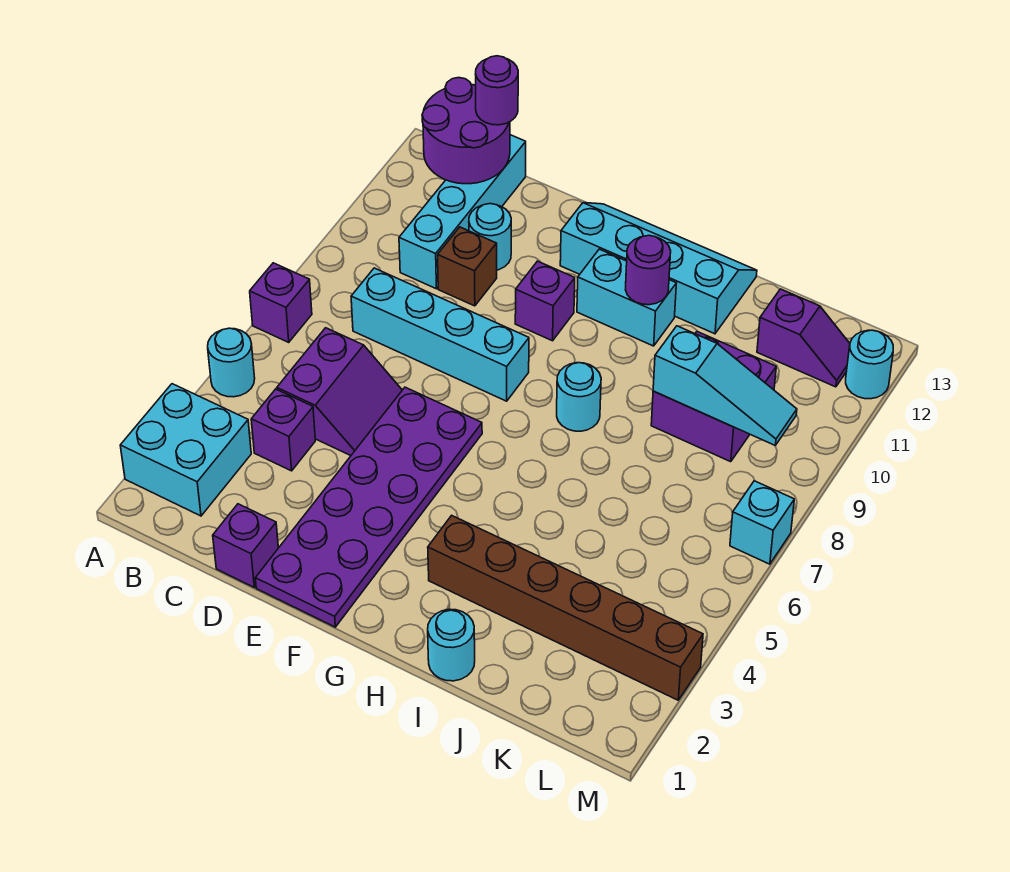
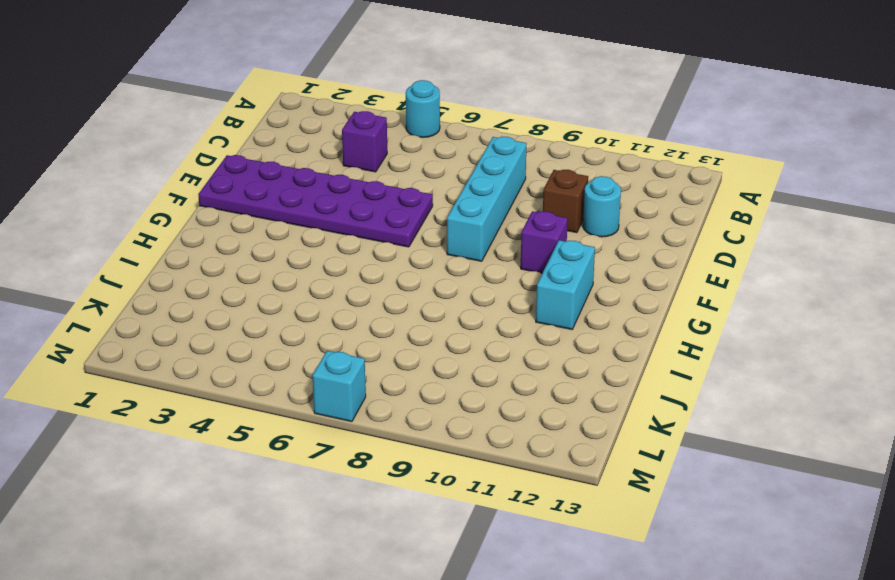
none -> cyan 2x2 brick [120,384,251,516]
none -> purple 1x1 brick [250,263,312,342]
none -> purple 2x2 slope [277,328,402,456]

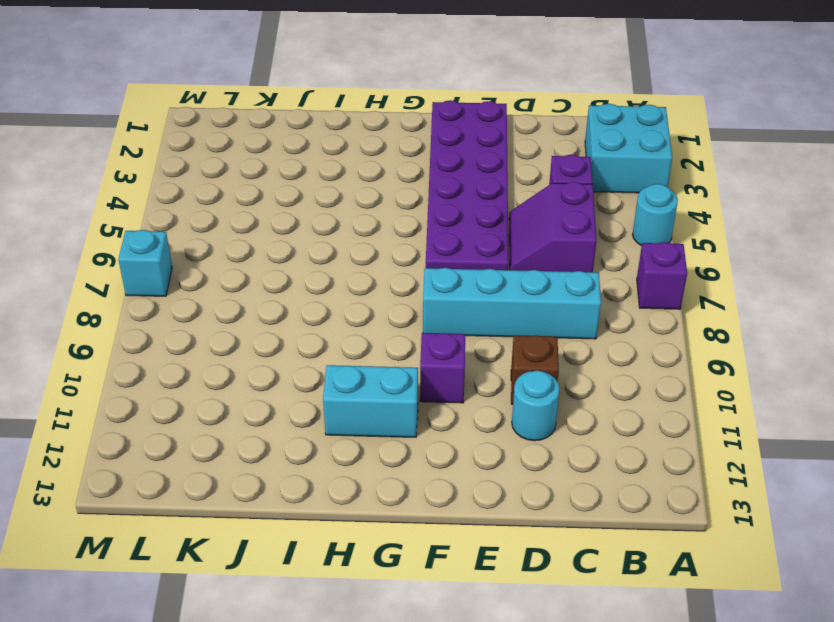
none -> cyan 1x4 brick [399,135,526,289]
none -> purple 1x1 brick [213,504,278,587]
none -> cyan 2x4 slope [560,203,757,334]

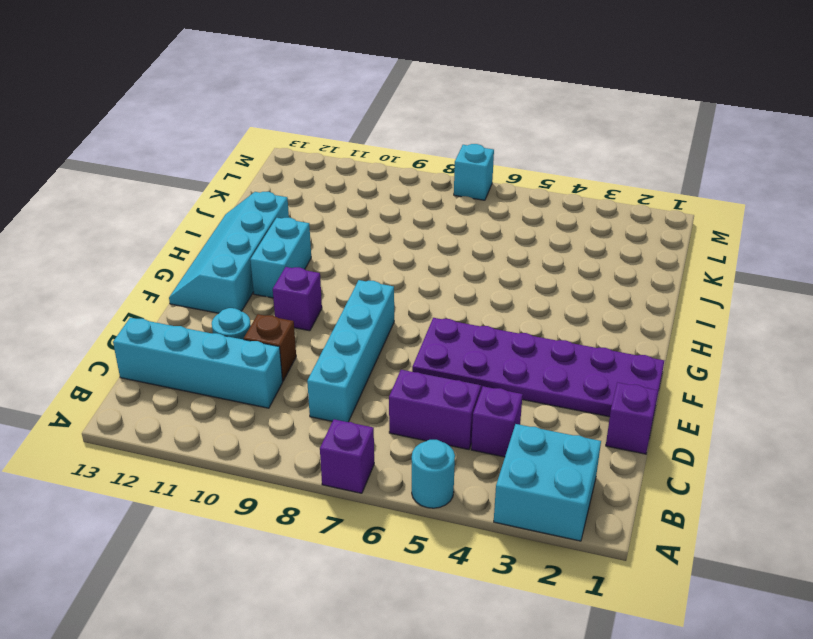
none -> brown 1x6 brick [428,515,703,700]
none -> cyan 1x1 round brick [557,363,601,431]
none -> cyan 1x1 round brick [428,609,475,681]

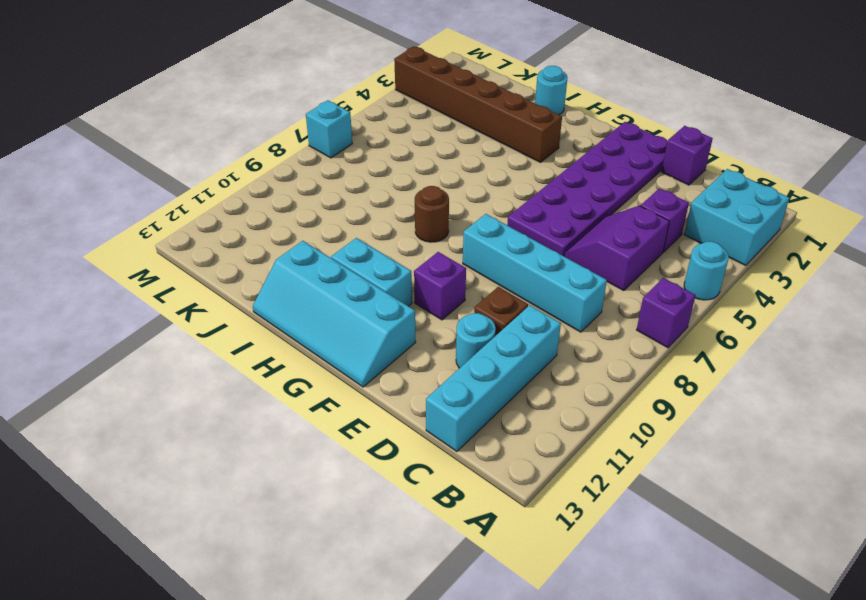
brown 1x1 round brick [415,186,449,242] -> cyan 1x1 round brick [557,363,601,431]
none -> purple 2x2 brick [651,332,776,462]
none -> purple 1x2 slope [757,289,850,387]
none -> cyan 1x1 round brick [846,330,893,399]

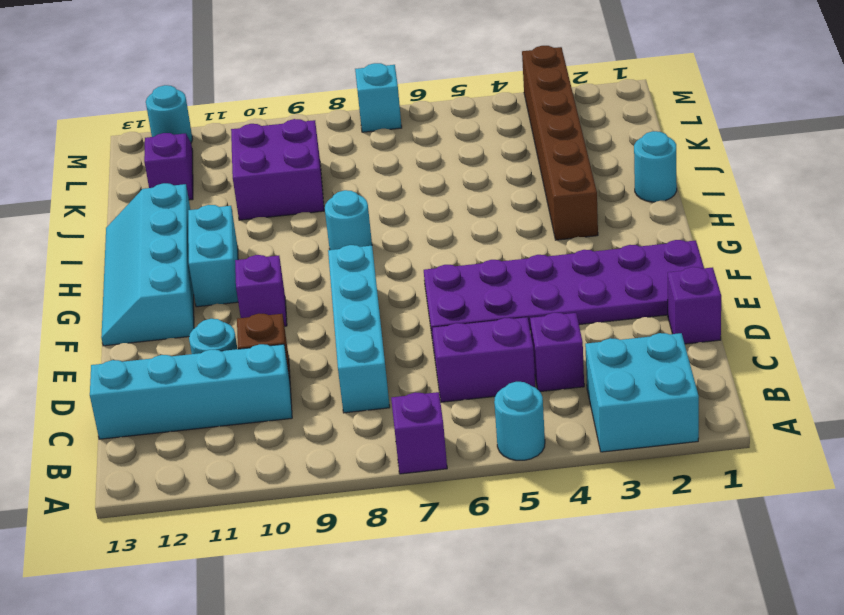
none -> purple 2x2 round brick [422,78,510,184]
none -> purple 1x1 round brick [625,235,671,305]
none -> cyan 1x3 slope [653,326,797,445]

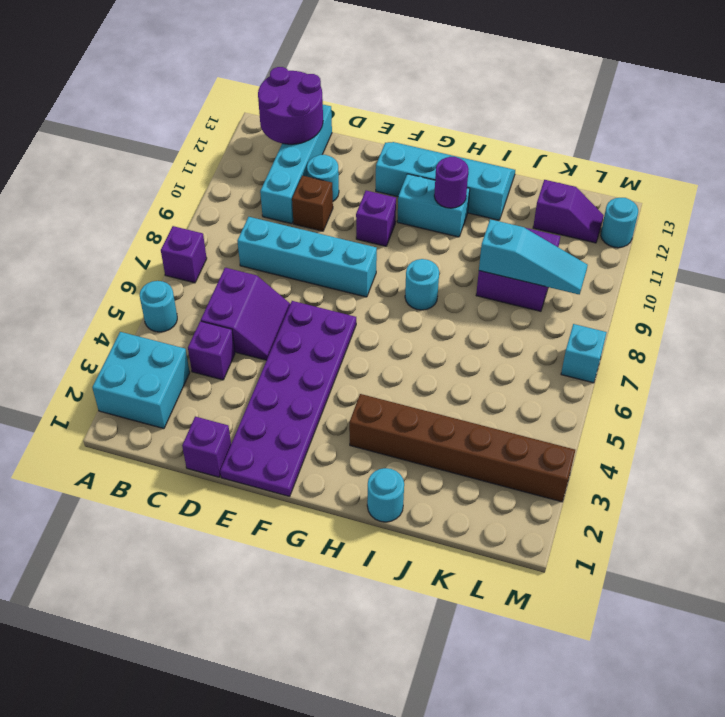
none -> purple 1x1 round brick [476,56,518,125]

